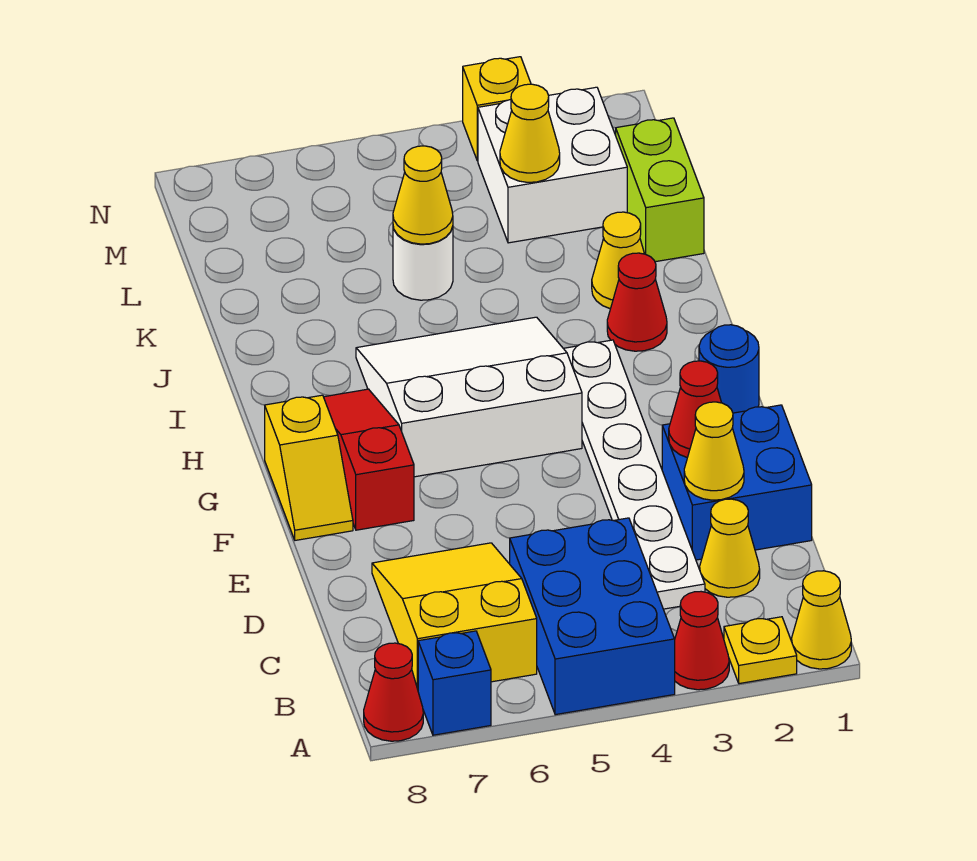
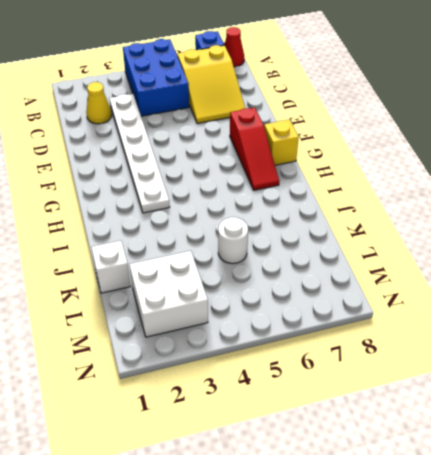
white 1x1 brick [91,241,130,293] -> lime 1x2 brick [616,118,704,262]
none -> yellow 1x1 cone [792,571,851,669]
none -> yellow 1x1 plate [724,617,797,684]
none -> red 1x1 cone [675,592,729,690]

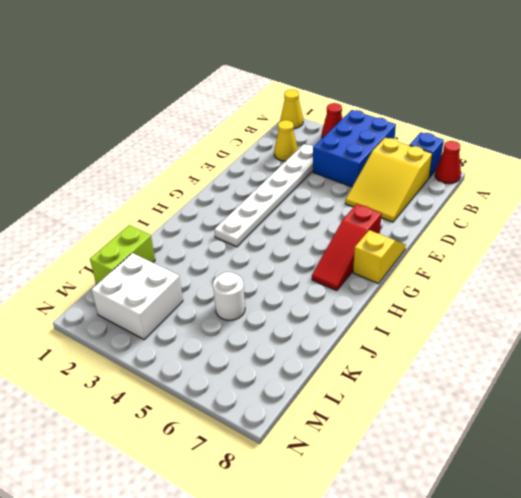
none -> yellow 1x1 plate [724,617,797,684]
none -> blue 2x2 brick [662,405,812,560]
none -> blue 1x1 round brick [699,325,759,413]

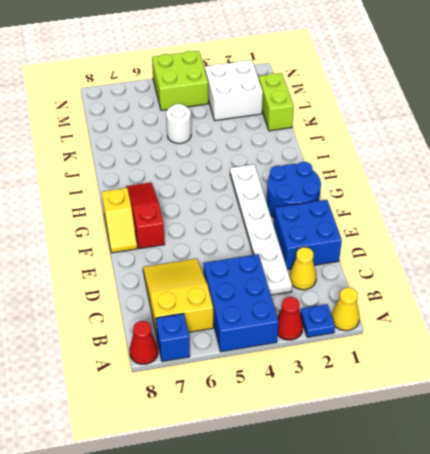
blue 1x1 plate [300,304,335,337] -> yellow 1x1 plate [724,617,797,684]
blue 2x2 round brick [267,162,321,218] -> blue 1x1 round brick [699,325,759,413]
lime 2x2 brick [152,51,208,110] -> none
none -> white 3x3 slope [356,317,582,477]
none -> red 1x1 cone [607,253,667,351]
none -> yellow 1x1 cone [592,212,644,309]

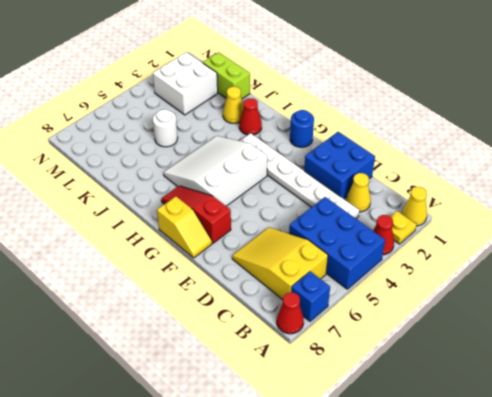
none -> yellow 1x1 brick [463,57,531,161]
none -> yellow 1x1 cone [684,402,744,500]
none -> red 1x1 cone [669,361,721,458]

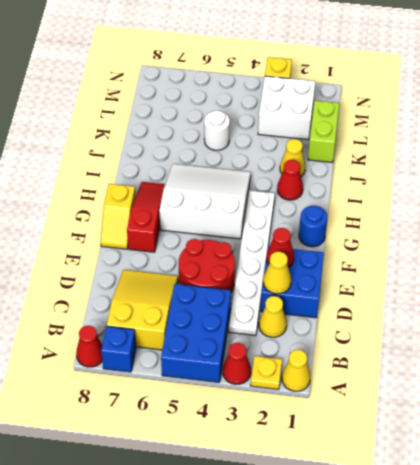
red 2x2 round brick [179,239,235,292] -> none
none -> yellow 1x1 cone [393,146,453,244]
none -> yellow 1x1 cone [500,84,560,182]

